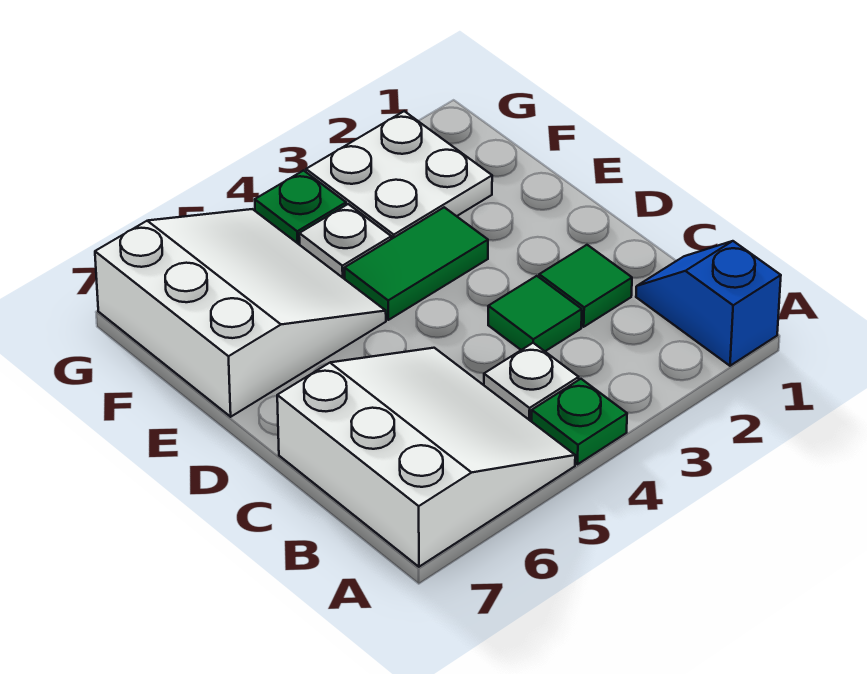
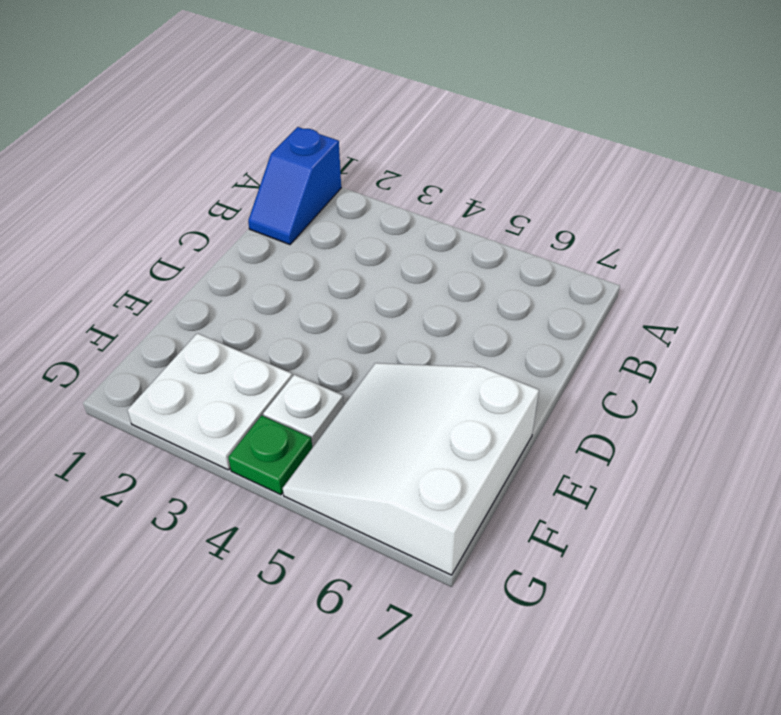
none -> green 1x1 plate [532,379,627,464]
none -> white 3x3 slope [277,348,575,567]

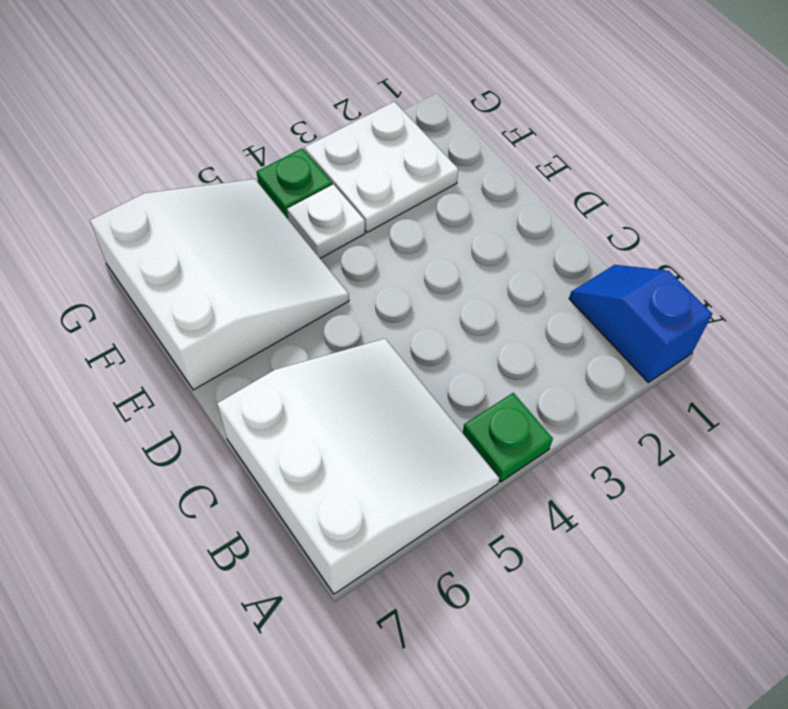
none -> white 1x1 plate [484,343,579,422]
none -> green 1x1 tile [539,245,632,327]

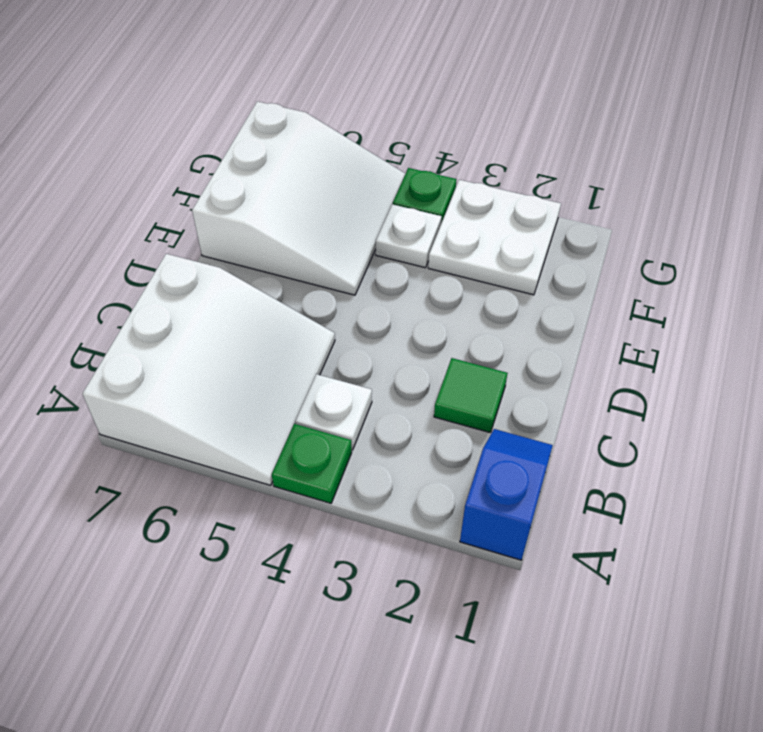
none -> green 1x1 tile [488,276,582,351]
none -> green 1x2 tile [345,207,488,320]

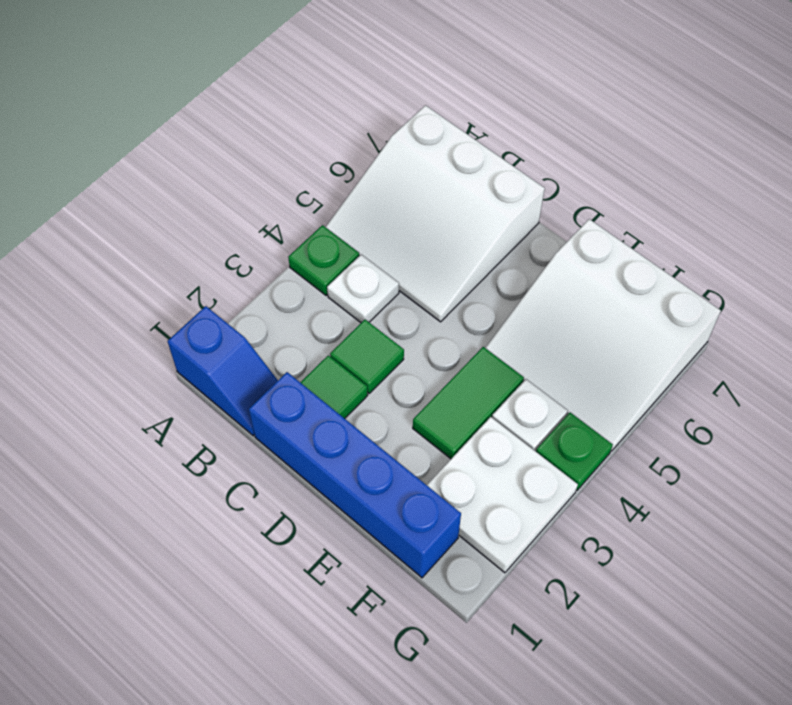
blue 1x4 brick [249,372,461,578] -> none

